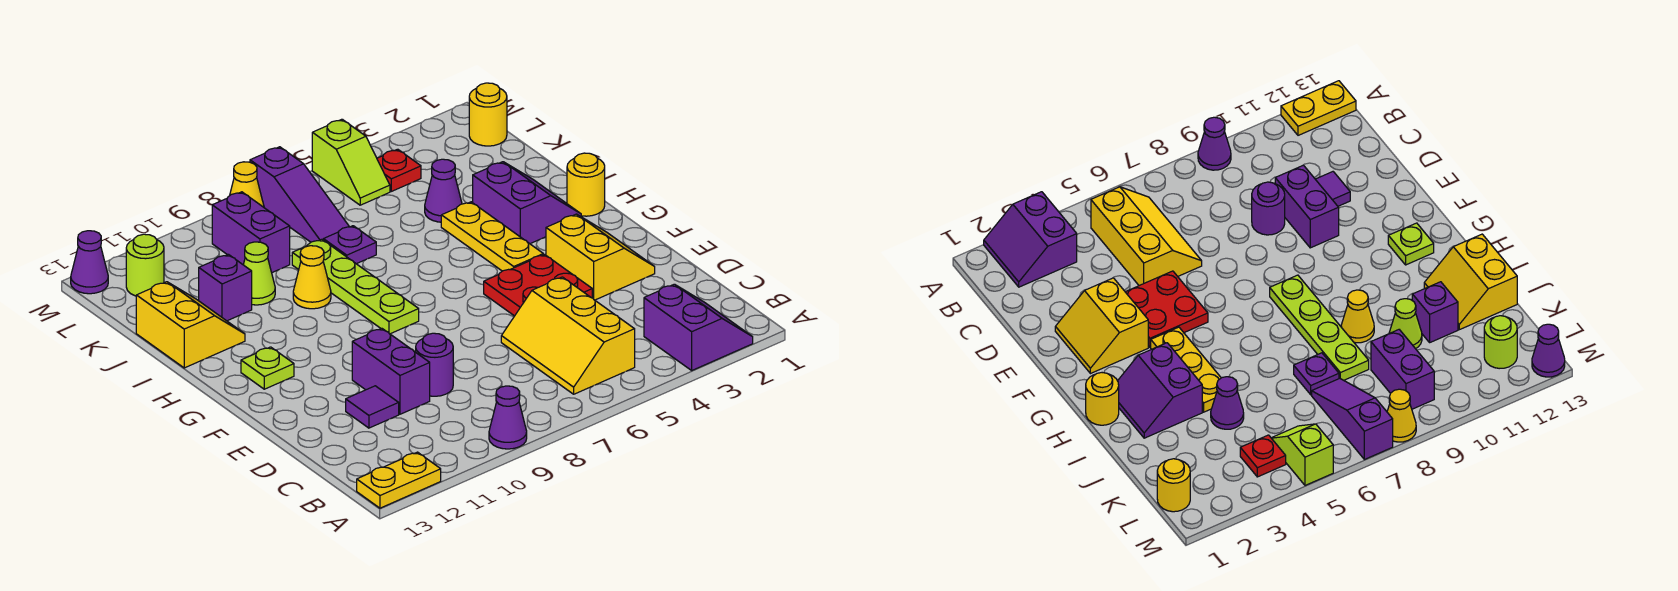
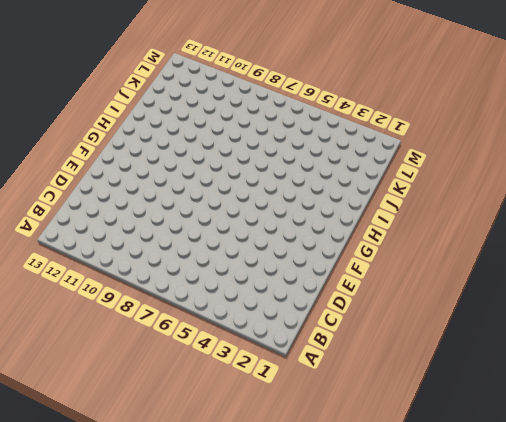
none -> purple 2x2 slope [644,284,753,370]
none -> purple 1x1 cone [489,386,527,449]
none -> yellow 1x2 plate [357,452,441,508]

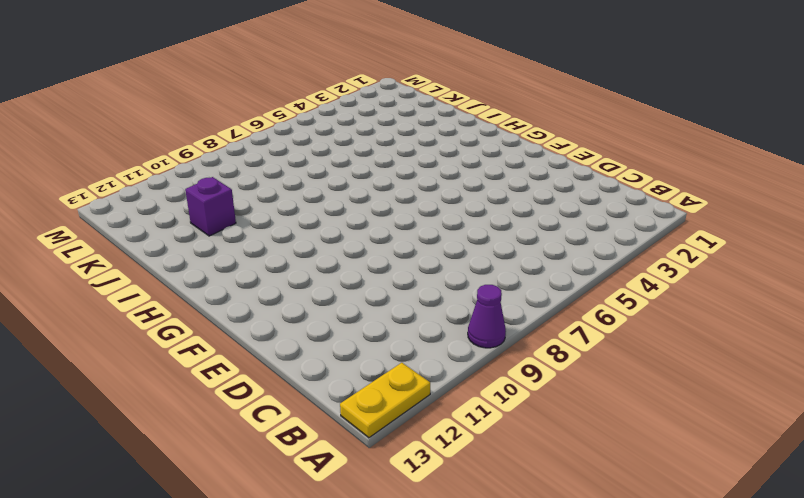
none -> purple 2x2 slope [644,284,753,370]
none -> yellow 2x3 slope [501,277,635,394]
none -> purple 1x1 round brick [416,333,453,396]

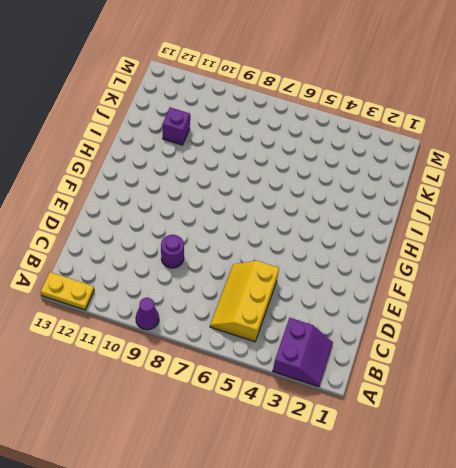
none -> purple 1x2 brick [352,328,430,414]
none -> purple 1x1 tile [346,386,399,428]
none -> yellow 2x2 slope [546,214,655,300]

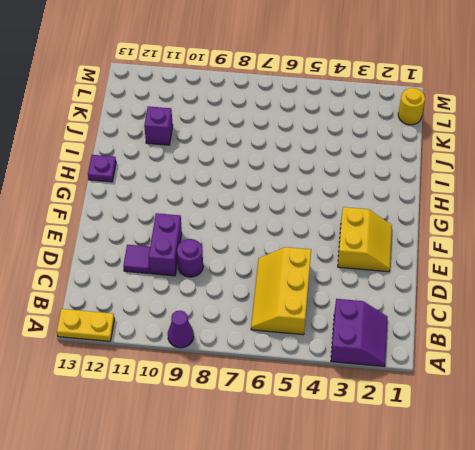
purple 1x1 plate [88,155,116,182] -> purple 1x1 plate moved to [323,226,376,264]
none -> red 2x2 plate [484,255,592,316]
none -> yellow 1x3 plate [441,202,543,271]
none -> lime 1x4 plate [292,239,419,334]

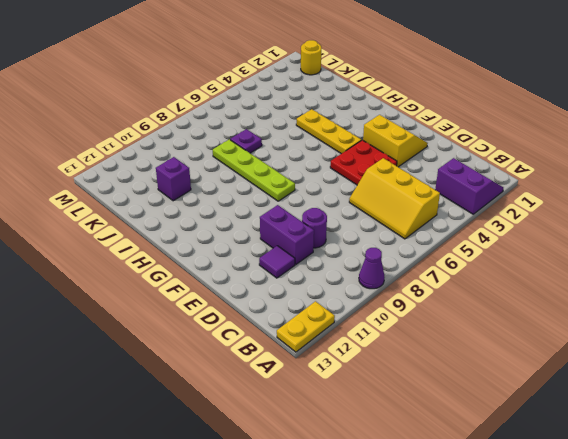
none -> lime 1x1 plate [241,347,294,389]
none -> yellow 1x1 round brick [567,153,605,216]
none -> purple 2x2 slope [473,162,581,244]

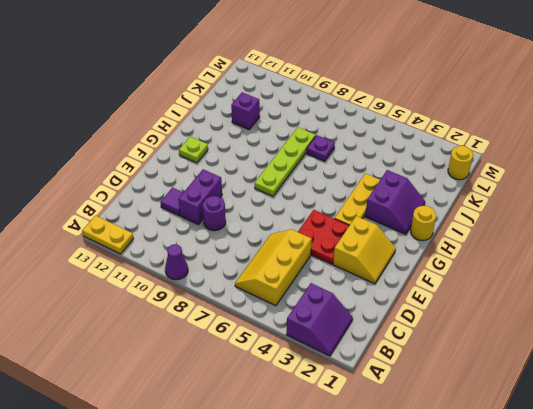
none -> yellow 1x1 cone [293,246,331,309]
none -> yellow 2x2 slope [136,282,245,368]
none -> purple 1x1 cone [425,159,462,222]

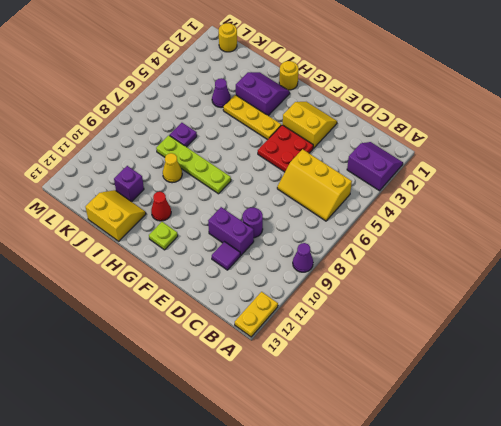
red 1x1 cone [151,192,171,221] -> none
none -> lime 1x1 cone [243,242,275,305]
none -> purple 1x3 slope [250,147,349,242]
none -> purple 1x2 brick [212,192,290,272]

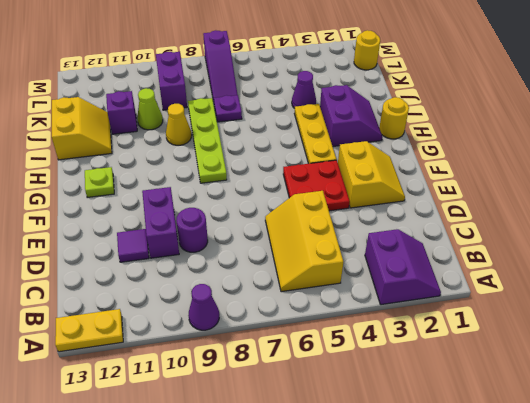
none -> red 1x1 plate [377,149,421,191]
none -> lime 1x2 slope [312,119,390,205]
none -> lime 1x1 round brick [126,234,164,296]

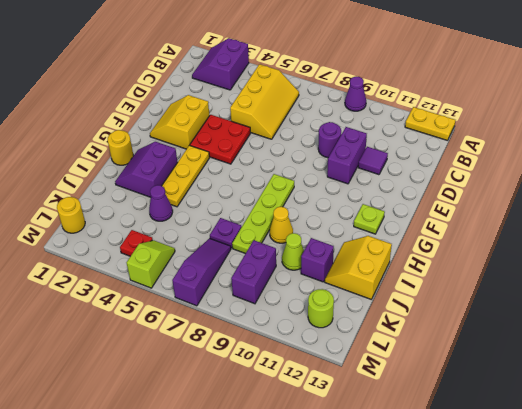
none -> yellow 1x1 cone [230,162,264,207]
none -> purple 1x1 cone [71,231,108,294]

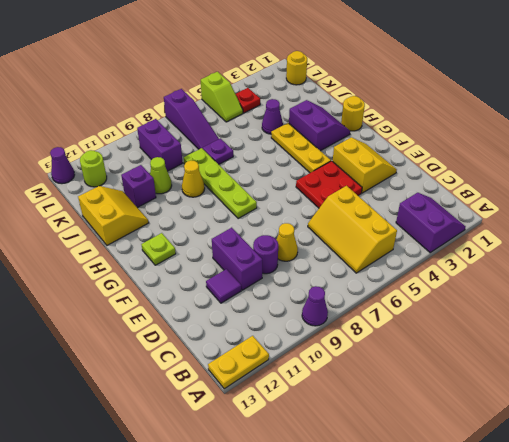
yellow 1x1 cone [276,223,298,261] -> yellow 1x1 cone moved to [230,162,264,207]

